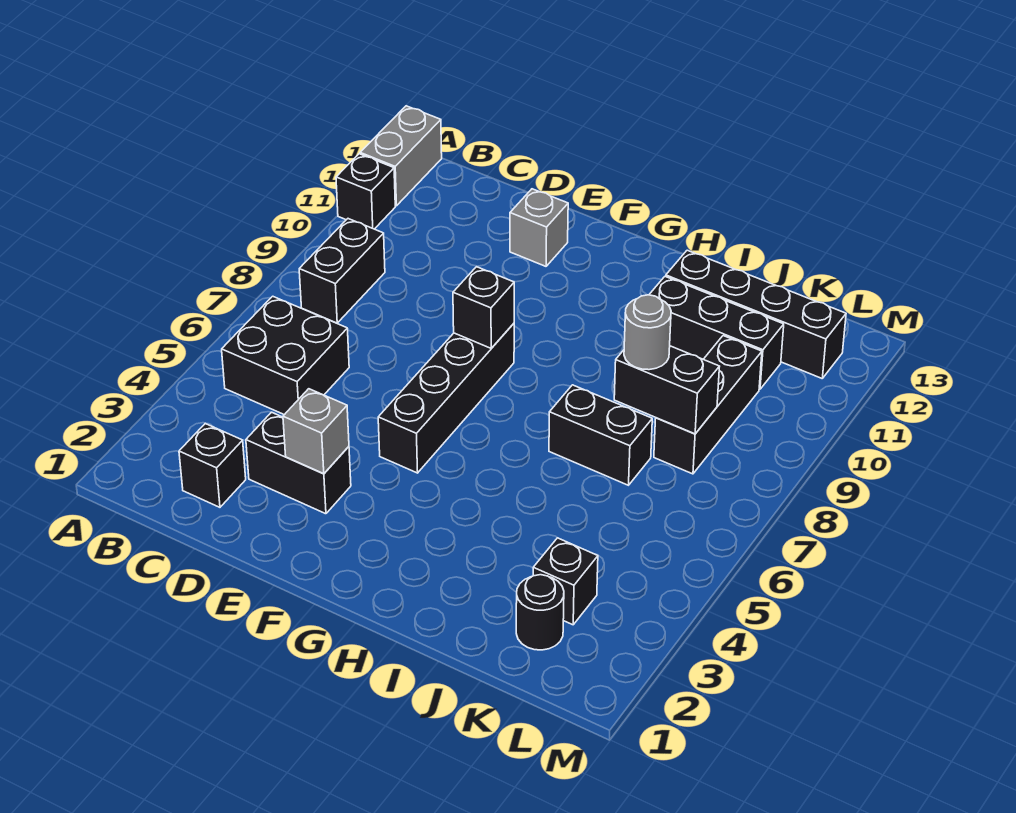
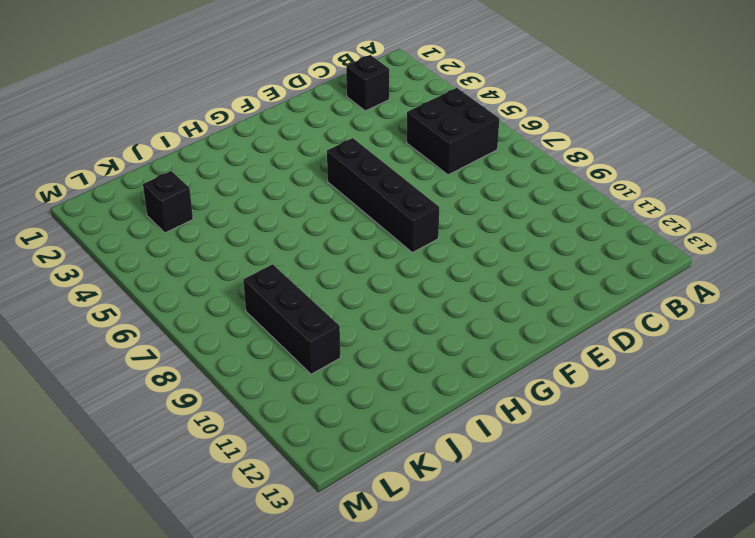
none -> black 1x1 brick [336,154,395,229]
none -> grey 1x2 brick [360,106,442,206]
none -> black 1x2 brick [299,219,385,323]

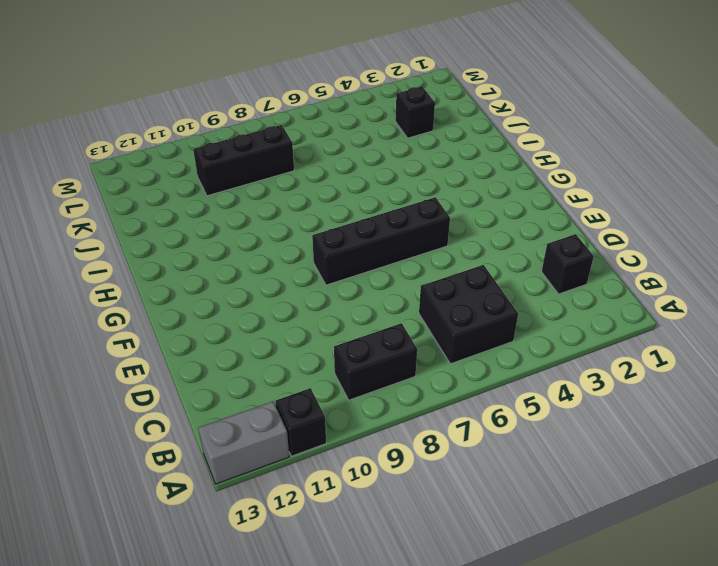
none -> black 1x2 brick [246,412,351,514]
none -> grey 1x1 brick [510,189,568,266]
none -> black 1x2 brick [549,385,652,485]

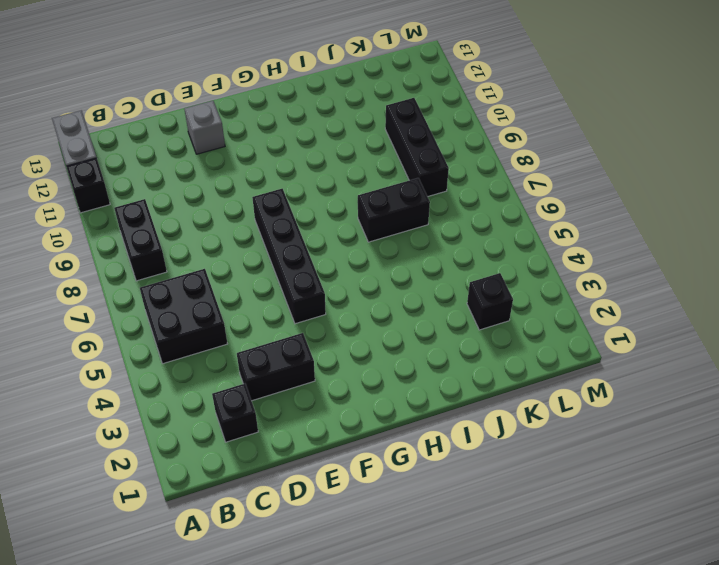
none -> black 1x3 brick [649,276,784,389]
none -> black 1x4 brick [666,250,846,378]
none -> black 1x1 round brick [516,575,564,650]

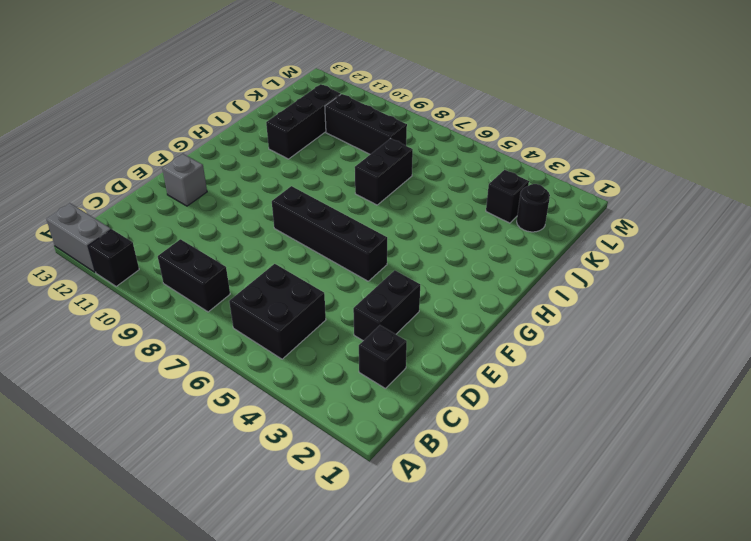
none -> black 1x4 brick [666,250,846,378]
none -> grey 1x1 brick [283,389,349,474]
none -> black 1x1 brick [453,267,514,348]

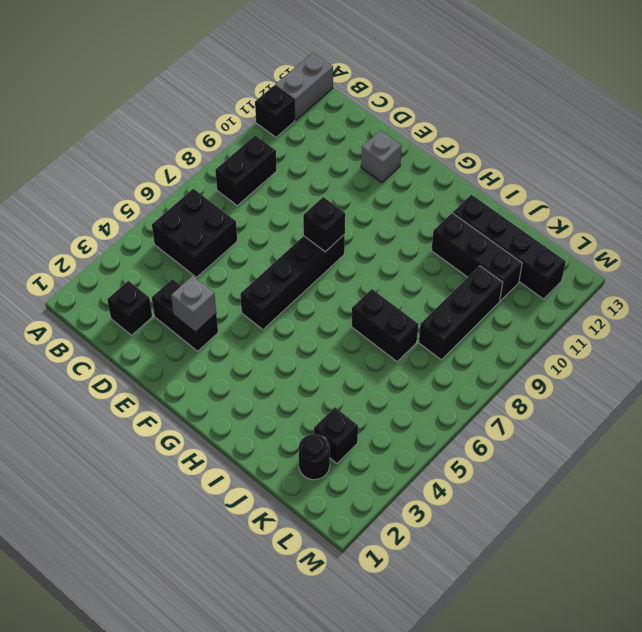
none -> black 1x2 brick [614,346,720,434]
none -> grey 1x1 round brick [624,295,671,370]

